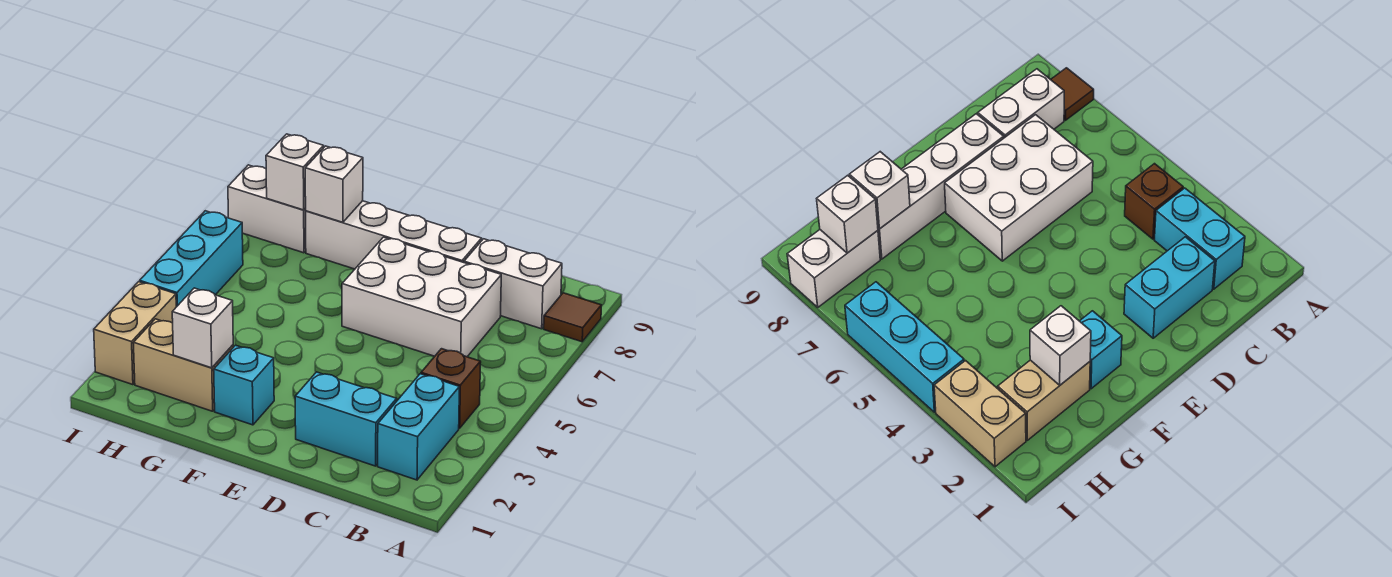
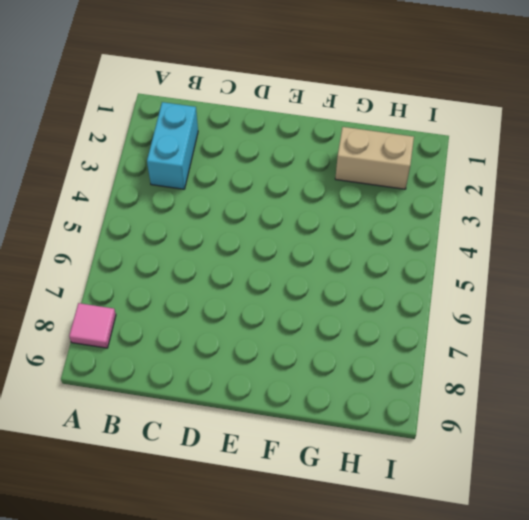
pink 1x1 tile [69,303,116,348] -> brown 1x1 tile [544,293,602,342]
none -> brown 1x1 brick [421,349,481,428]
none -> white 1x2 brick [464,239,562,329]
none -> cyan 1x2 brick [295,372,397,466]

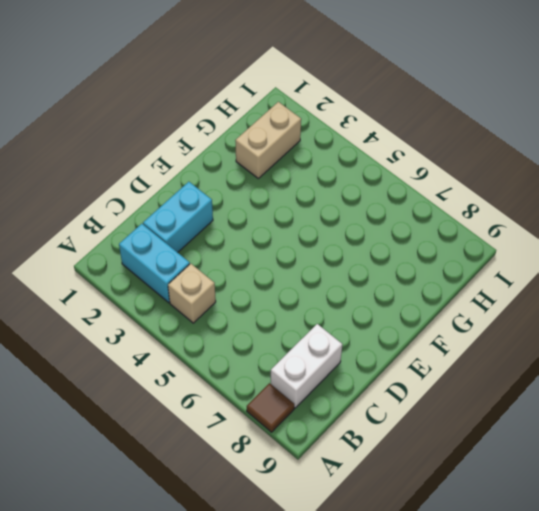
tan 1x1 brick [168,264,216,323] -> brown 1x1 brick [421,349,481,428]
none -> white 2x3 brick [342,237,501,357]
none -> white 1x4 brick [306,201,482,269]
none -> cyan 1x1 brick [214,345,274,425]

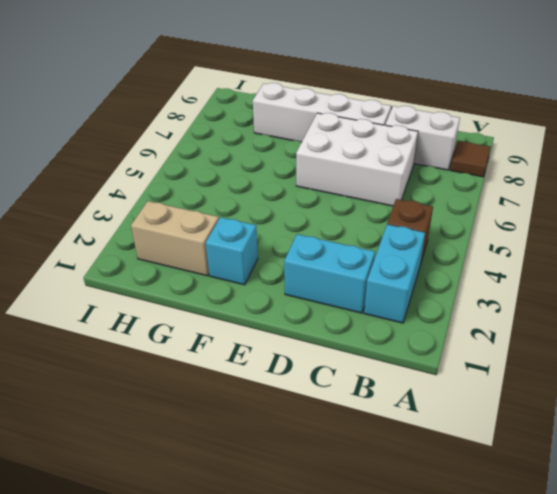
none -> white 1x2 brick [228,165,306,253]
none -> tan 1x2 brick [94,282,176,385]
none -> cyan 1x3 brick [140,211,243,307]

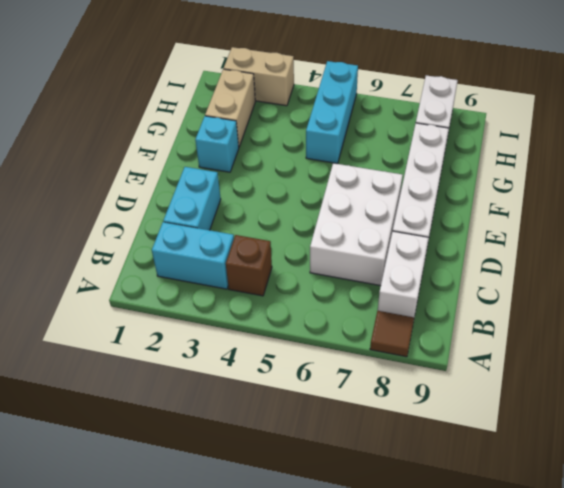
cyan 1x3 brick [306,61,358,164] -> cyan 1x3 brick turned to [140,211,243,307]
none -> white 1x1 brick [172,288,233,368]
none -> white 1x1 brick [305,146,363,222]
none -> white 1x1 brick [266,134,324,210]

